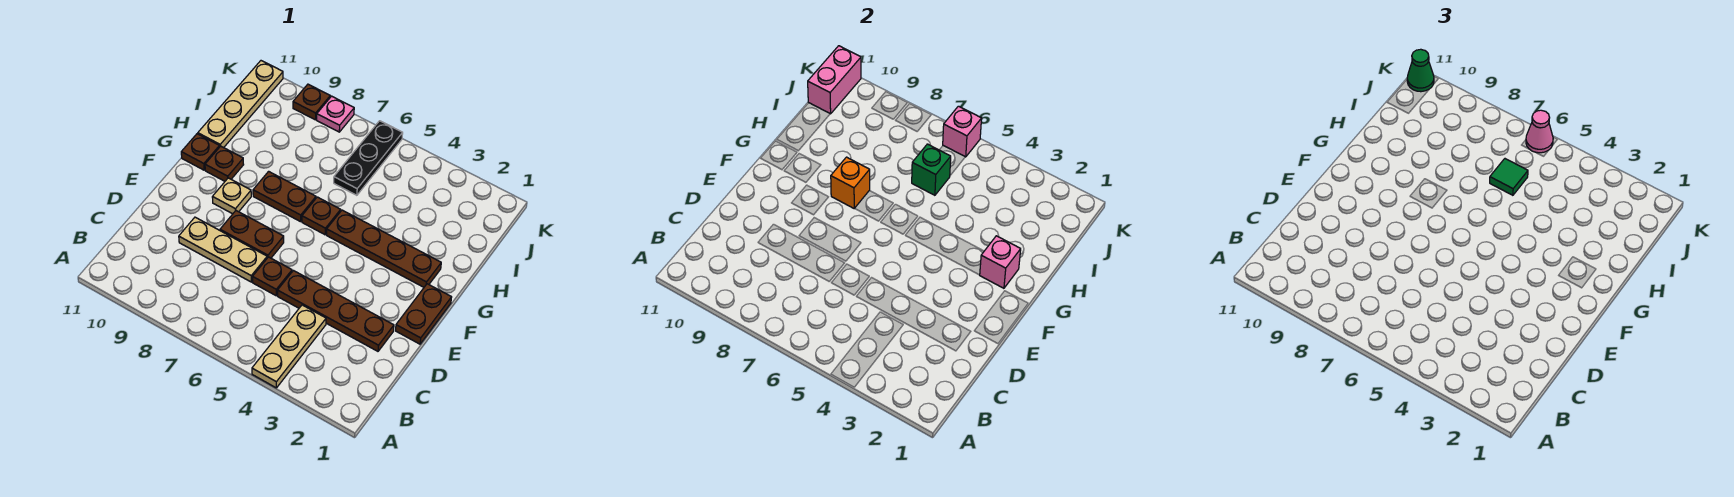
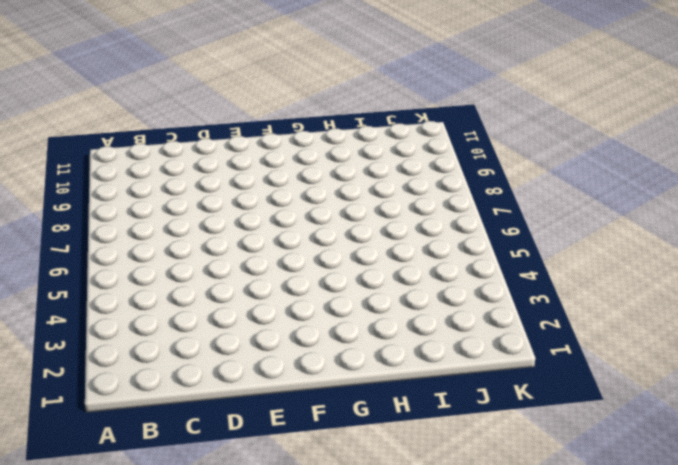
none -> tan 1x3 plate [252,305,326,388]
none -> brown 1x4 plate [278,271,394,351]
none -> brown 1x1 plate [253,257,292,296]

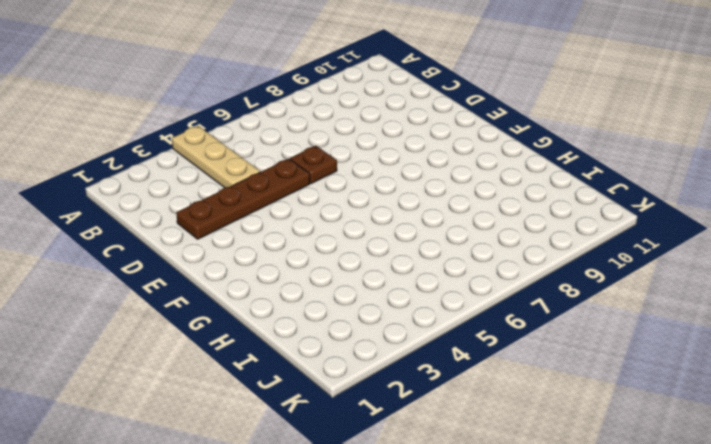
none -> tan 1x3 plate [179,217,267,282]
none -> brown 1x2 plate [396,284,452,344]
none -> brown 1x2 plate [220,211,284,258]

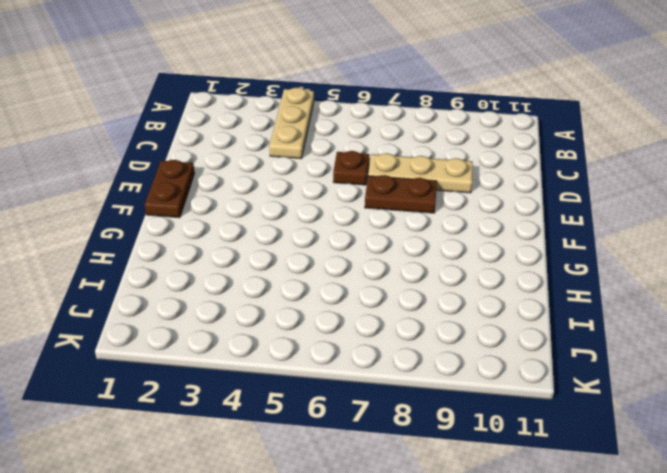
none -> brown 1x4 plate [278,271,394,351]
none -> tan 1x1 plate [212,178,251,214]
none -> brown 1x4 plate [327,210,441,287]

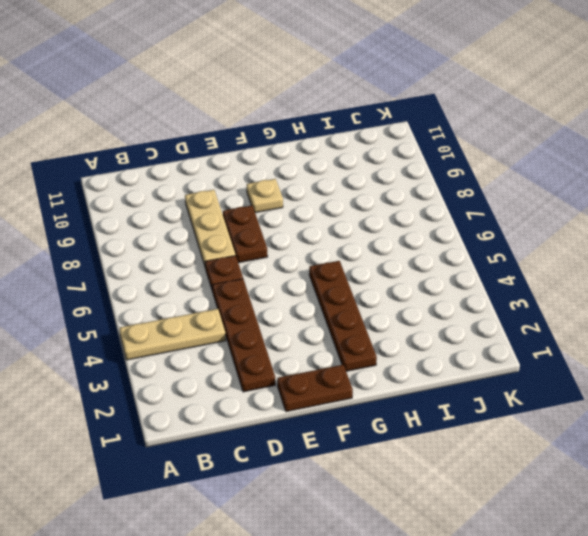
none -> brown 1x1 plate [302,197,341,235]
none -> brown 1x2 plate [253,171,316,222]
none -> brown 1x1 plate [205,146,244,181]

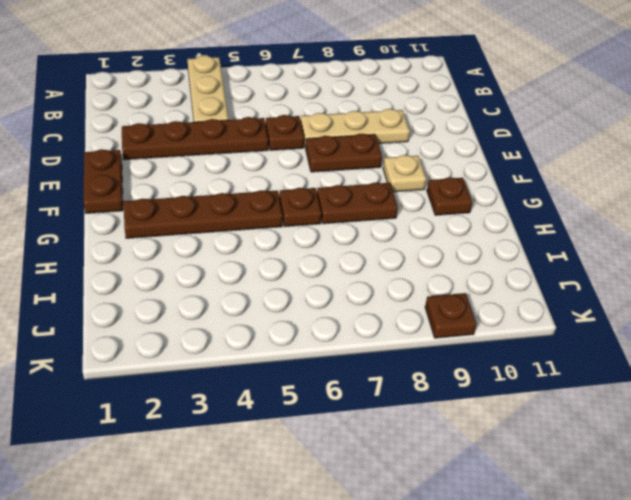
none -> brown 1x1 plate [181,134,220,170]
none -> tan 1x4 plate [198,61,283,148]
none -> black 1x3 plate [334,121,403,195]

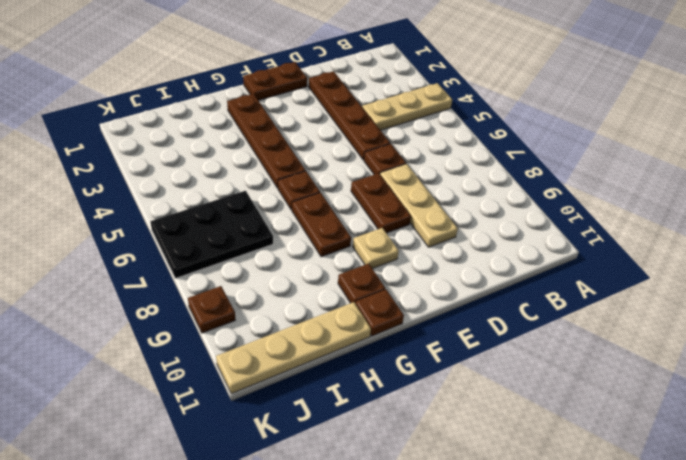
black 2x3 plate [150,191,273,278] -> black 1x3 plate [334,121,403,195]
none -> pink 1x1 plate [317,96,354,132]
none -> pink 1x1 brick [980,236,1021,288]
none -> orange 1x1 brick [831,157,870,208]

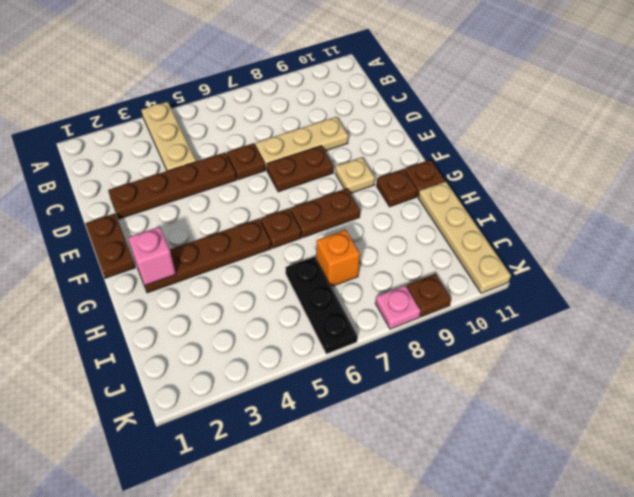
orange 1x1 brick [316,230,360,287] -> orange 1x1 brick moved to [831,157,870,208]
none -> green 1x1 brick [912,144,951,195]
none -> pink 1x2 brick [808,46,861,114]
none -> pink 1x1 brick [943,106,982,157]

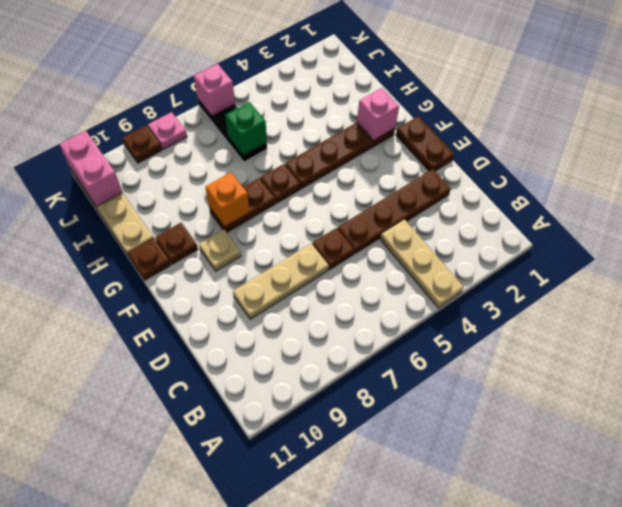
none -> brown 1x2 plate [220,211,284,258]
none -> green 1x1 tile [1490,159,1528,195]
none -> pink 1x1 cone [1526,110,1553,153]

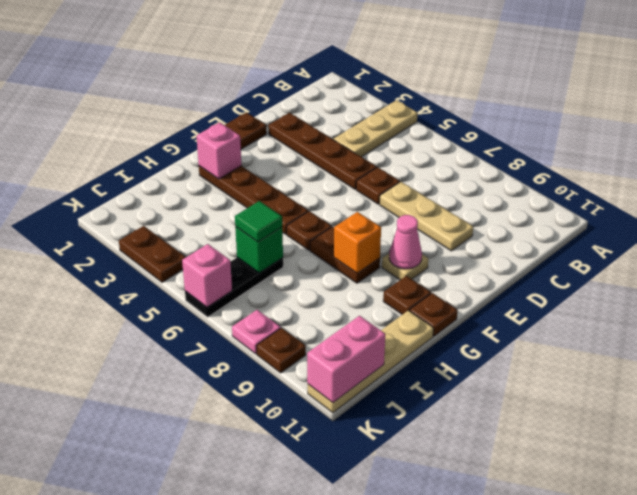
pink 1x1 cone [389,215,422,269] -> pink 1x1 cone moved to [1526,110,1553,153]
brown 1x2 plate [119,226,186,282] -> brown 1x2 plate moved to [220,211,284,258]
none -> green 1x1 cone [1407,49,1434,92]

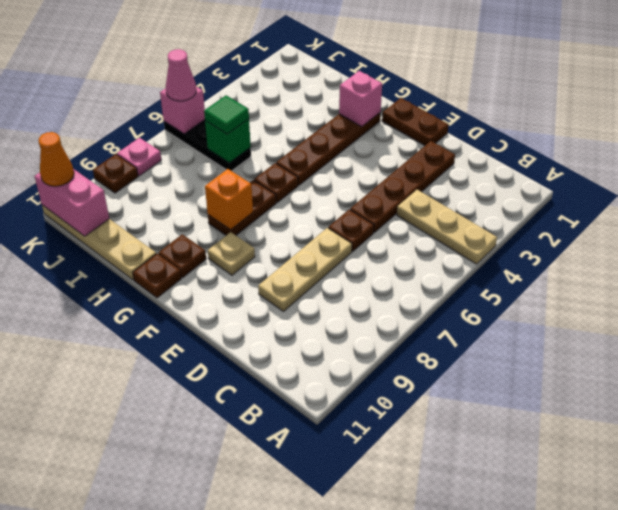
orange 1x1 cone [39,132,74,186] -> green 1x1 cone [1407,49,1434,92]
none -> brown 1x2 plate [220,211,284,258]

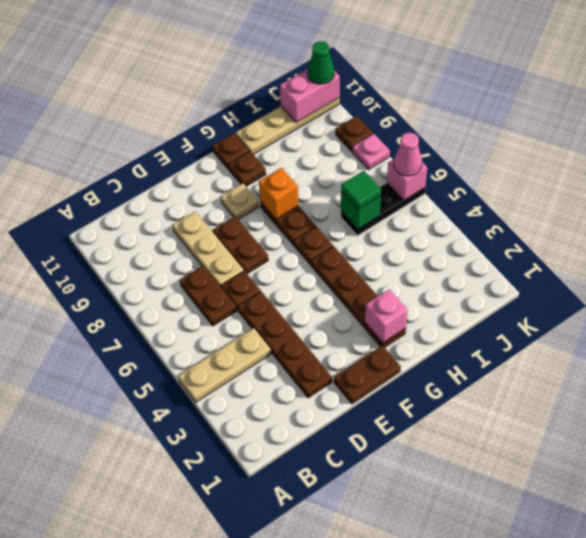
brown 1x2 plate [180,266,236,326] -> none

